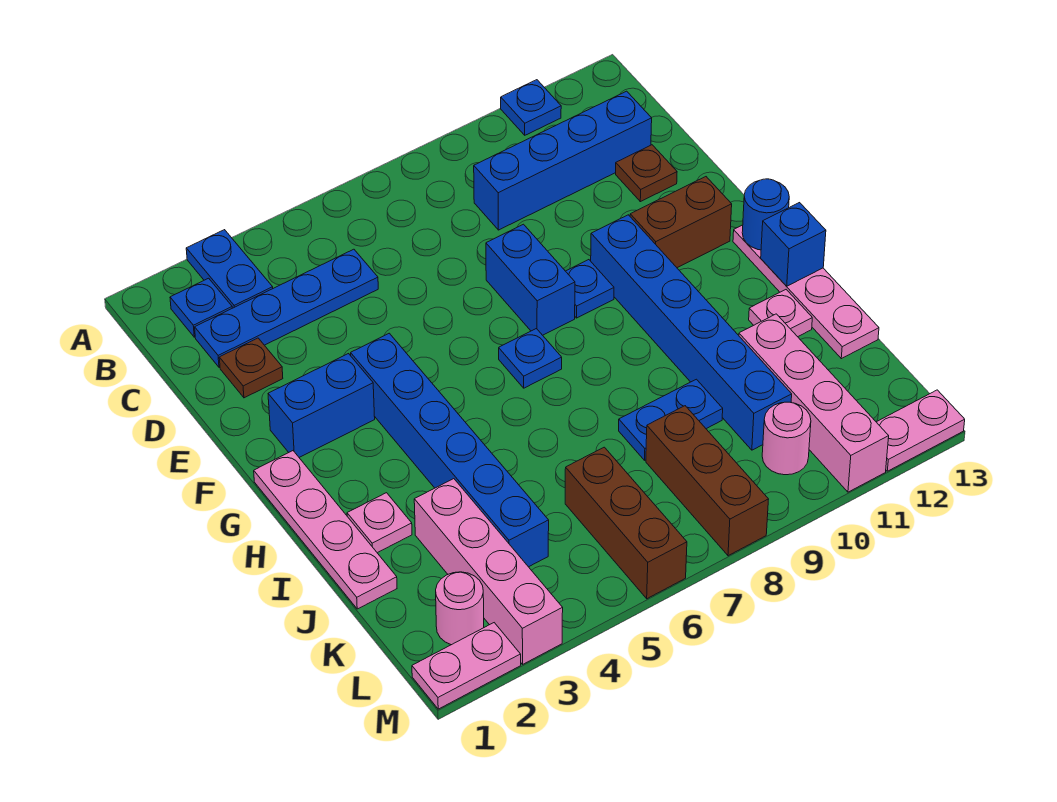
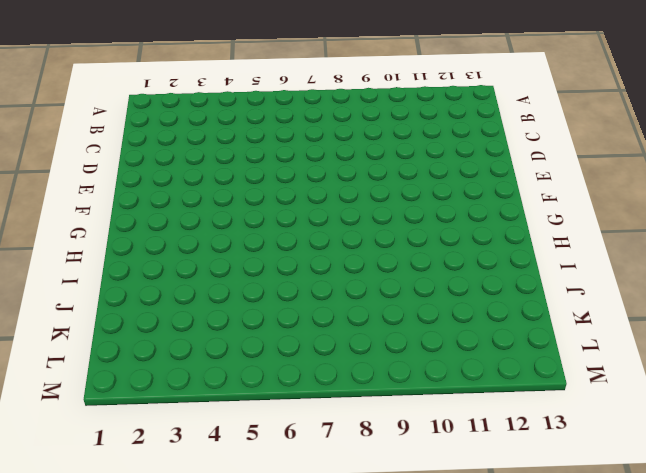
none -> blue 1x2 plate [186,230,273,308]
none -> blue 1x1 plate [501,80,561,135]
none -> blue 1x1 plate [170,278,232,337]

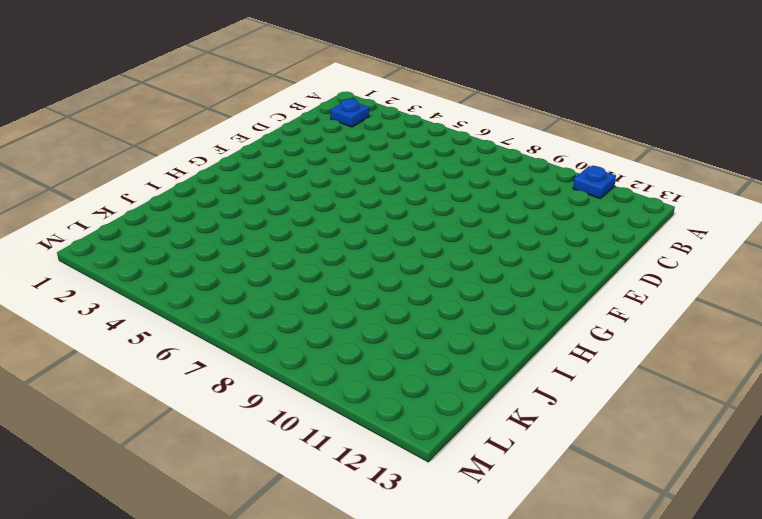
none -> blue 1x2 plate [186,230,273,308]
none -> blue 1x4 plate [195,249,378,367]
none -> blue 1x4 brick [474,91,652,230]

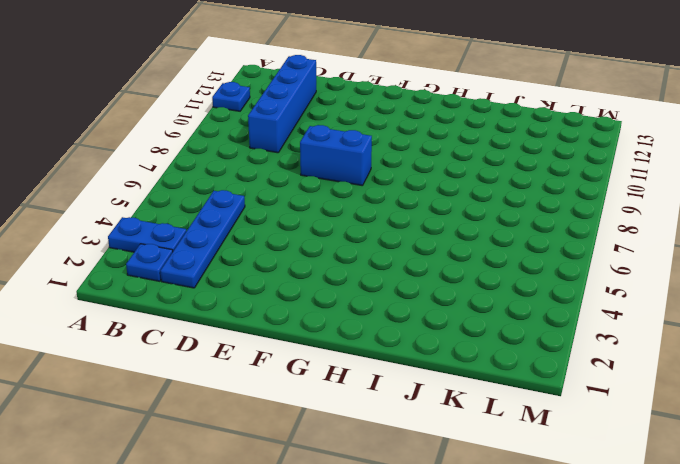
none -> brown 1x1 plate [219,338,283,398]
none -> brown 1x1 plate [616,145,677,202]
none -> blue 1x2 brick [268,354,375,457]

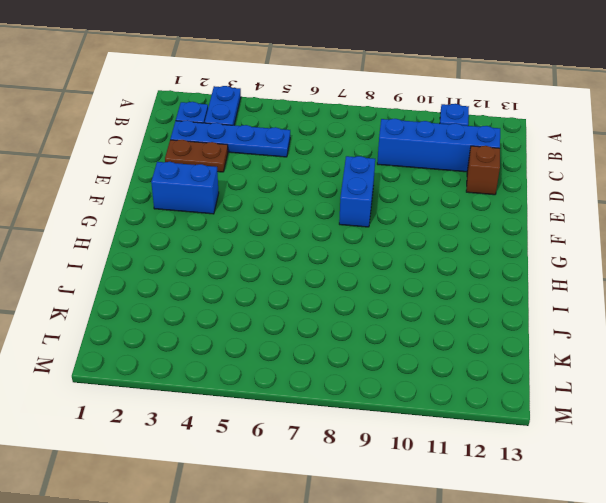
brown 1x2 plate [165,140,228,172] -> brown 1x1 plate [219,338,283,398]
brown 1x1 brick [466,146,500,195] -> brown 1x1 plate [616,145,677,202]
none -> blue 1x6 brick [351,333,549,567]
none -> blue 1x1 plate [566,260,614,318]
none -> blue 1x6 brick [591,215,792,450]

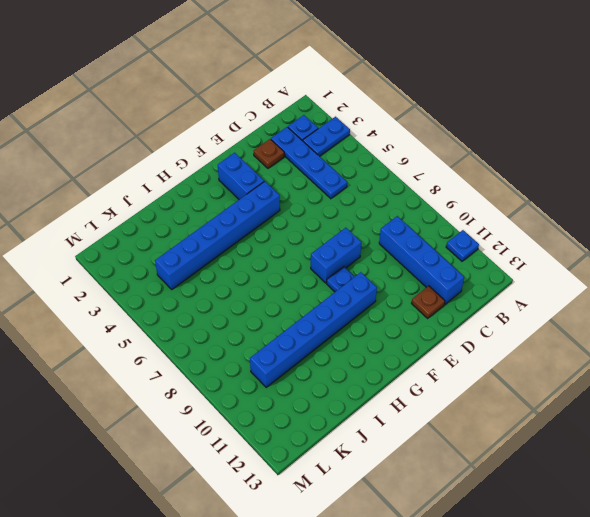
none -> brown 1x2 brick [630,177,732,268]
none -> pink 1x4 plate [254,451,397,609]
none -> blue 1x1 plate [499,329,562,388]

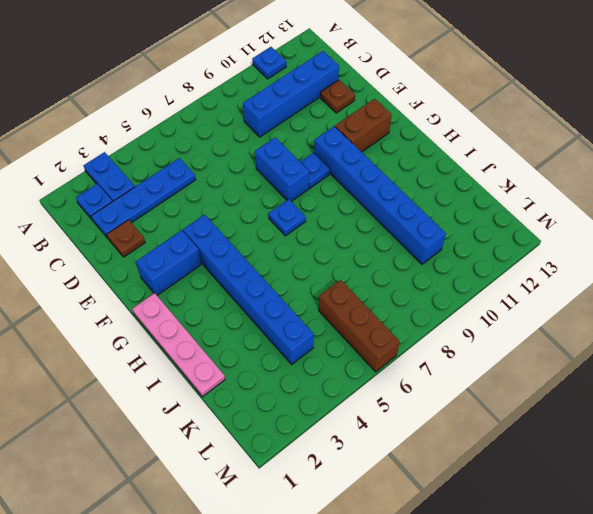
none -> pink 1x4 plate [733,225,879,359]
none -> pink 1x1 plate [347,493,412,553]
none -> pink 1x1 plate [749,290,812,337]

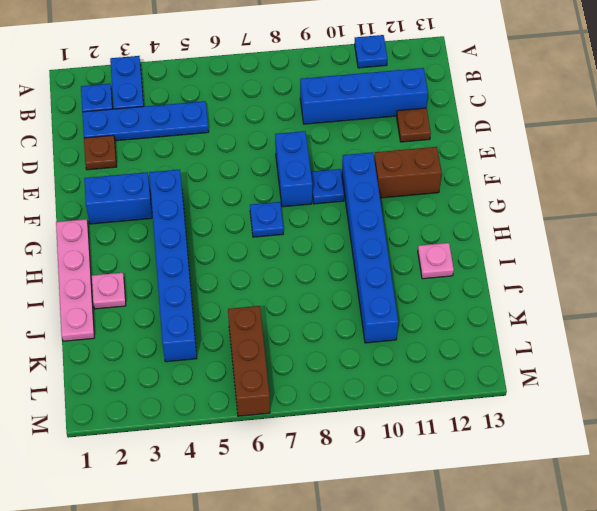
none -> pink 1x4 plate [733,225,879,359]
none -> pink 1x4 brick [414,479,563,664]
none -> blue 1x2 plate [619,379,723,460]

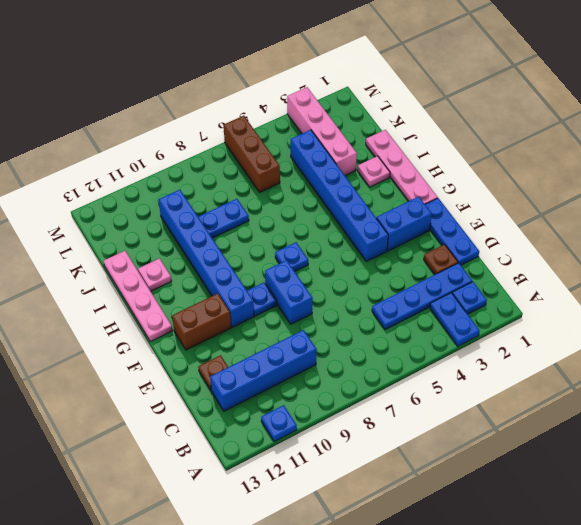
blue 1x3 plate [425,198,479,265] -> none
none -> pink 1x4 brick [739,314,889,492]
none -> brown 1x3 brick [646,406,769,556]
none -> pink 1x1 round brick [436,572,484,645]

